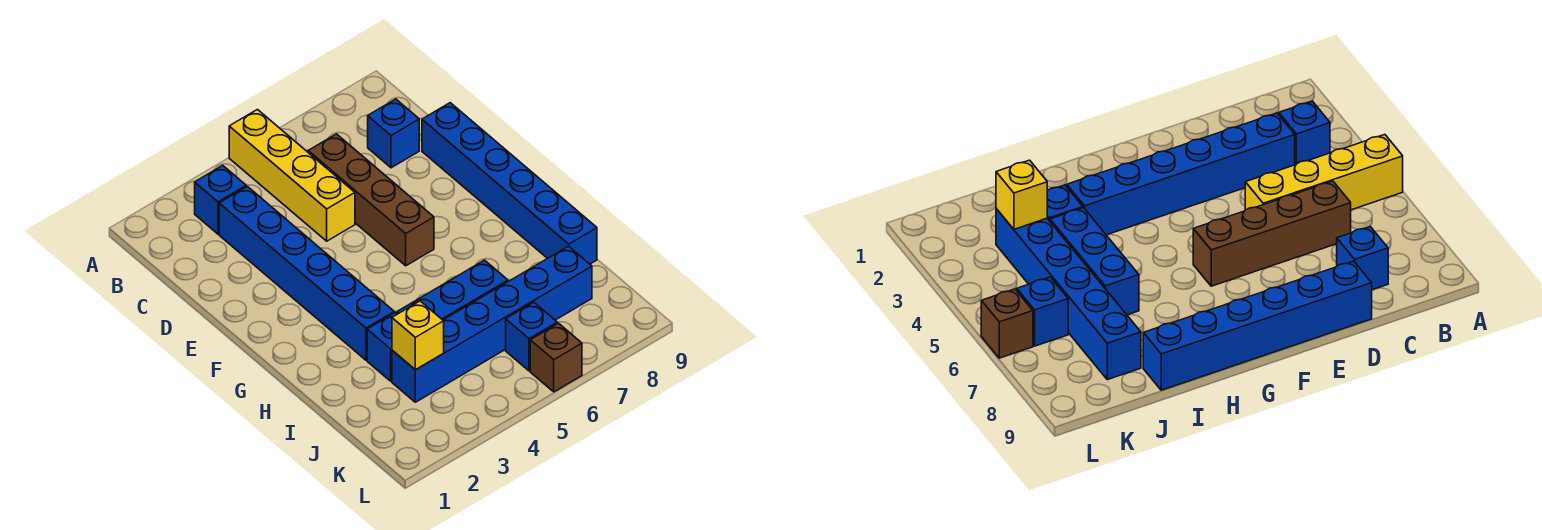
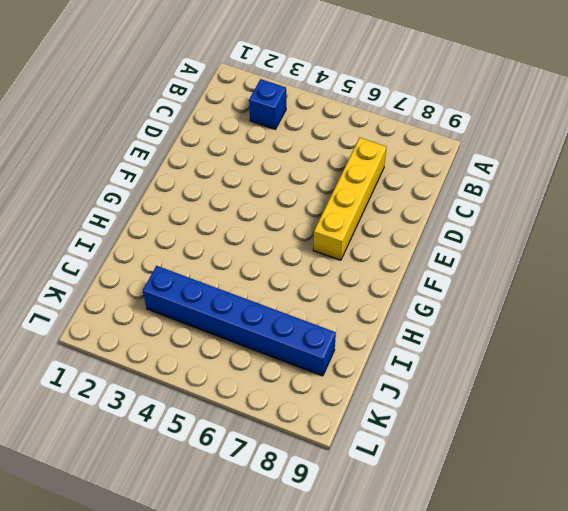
yellow 1x4 brick [313,138,386,260] -> yellow 1x4 brick moved to [229,110,355,241]
none -> blue 1x6 brick [219,187,394,360]
none -> brown 1x4 brick [308,134,434,266]
none -> blue 1x1 brick [368,99,419,168]

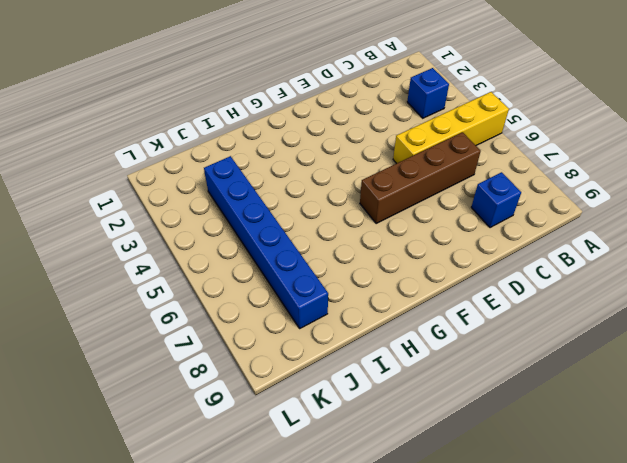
none -> blue 1x6 brick [219,187,394,360]
none -> blue 1x6 brick [422,103,597,264]
none -> blue 1x1 brick [367,313,397,381]

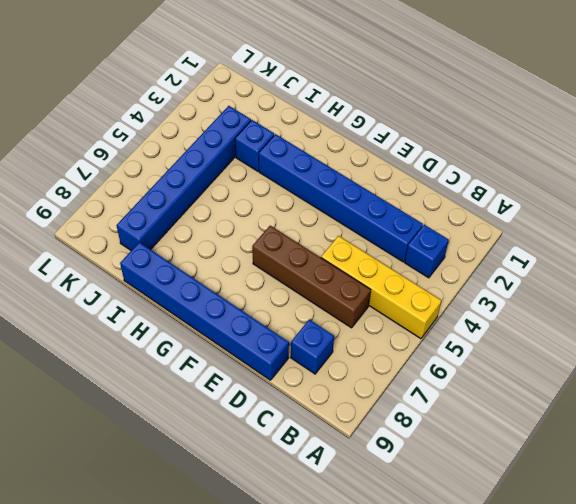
none -> blue 1x3 brick [397,260,508,320]
none -> blue 1x1 brick [506,302,557,371]
none -> brown 1x1 brick [530,323,582,392]

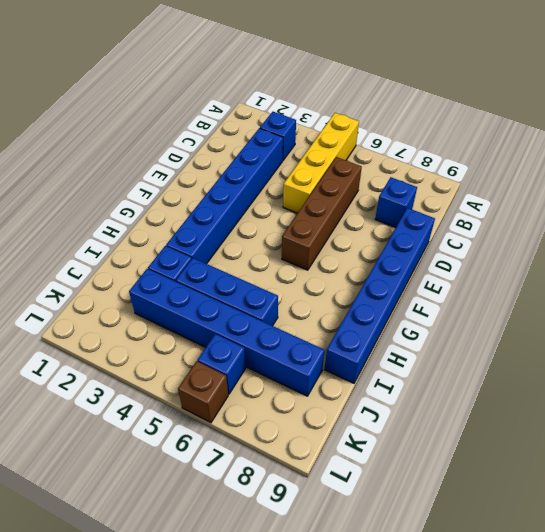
none -> yellow 1x1 brick [392,301,444,370]

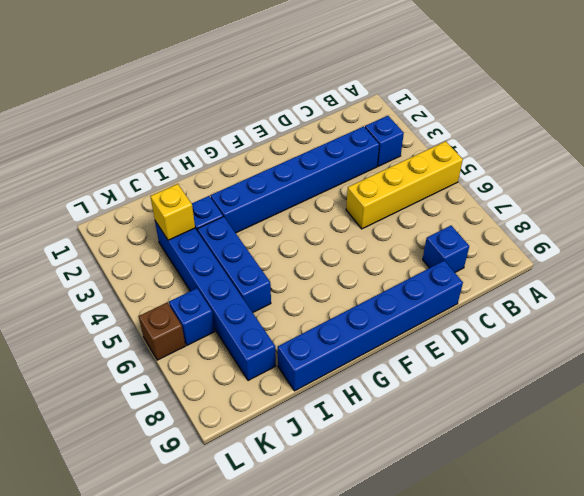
none -> brown 1x4 brick [308,134,434,266]

